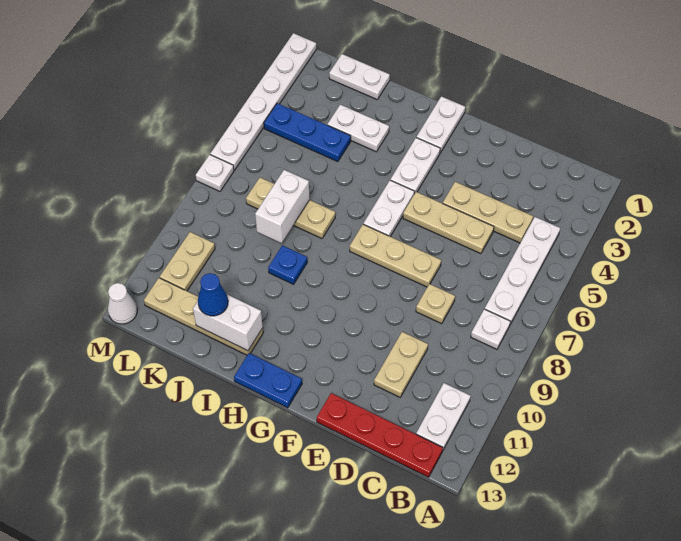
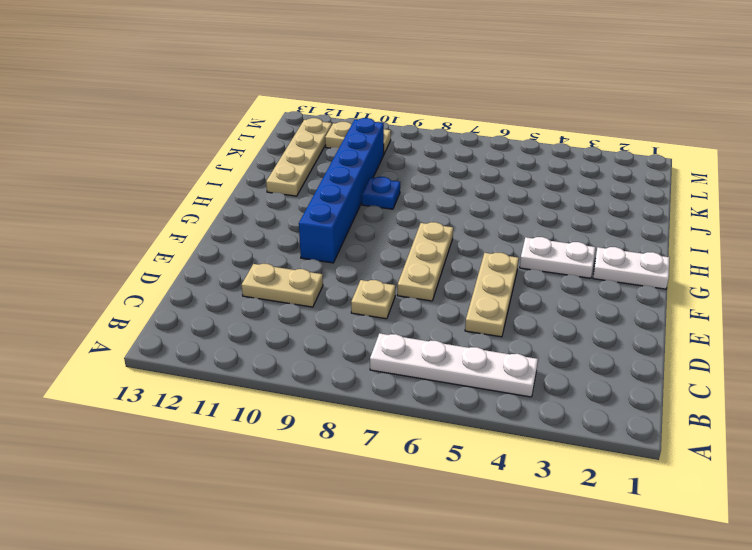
blue 1x6 brick [299,118,384,263] -> none
none -> white 1x1 plate [471,309,510,349]
none -> white 1x2 plate [416,383,471,451]
none -> red 1x4 plate [317,393,443,477]

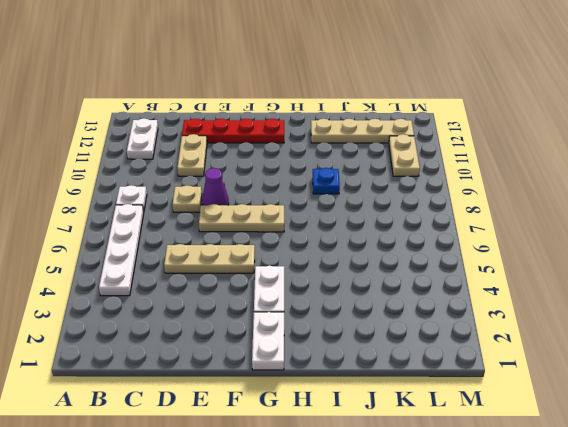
red 1x4 plate [182,119,284,143] -> red 1x4 plate moved to [317,393,443,477]
purple 1x1 cone [202,168,229,205] -> none
none -> tan 1x3 plate [443,182,533,243]
none -> white 1x2 plate [363,180,415,237]
none -> blue 1x2 plate [234,353,302,408]

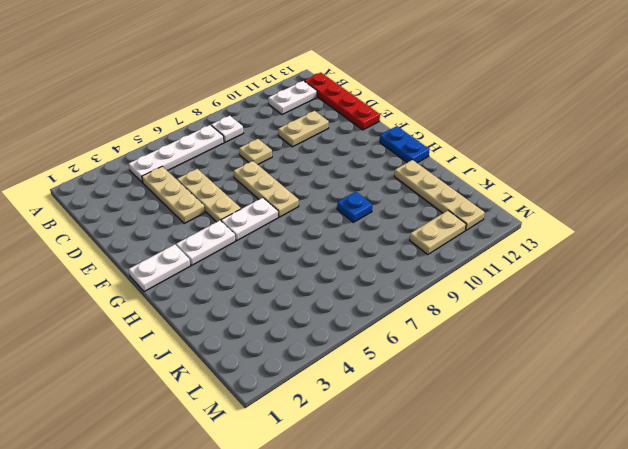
none -> white 1x2 plate [327,105,389,152]
none -> tan 1x3 plate [246,178,335,239]
none -> white 1x2 plate [329,54,390,99]

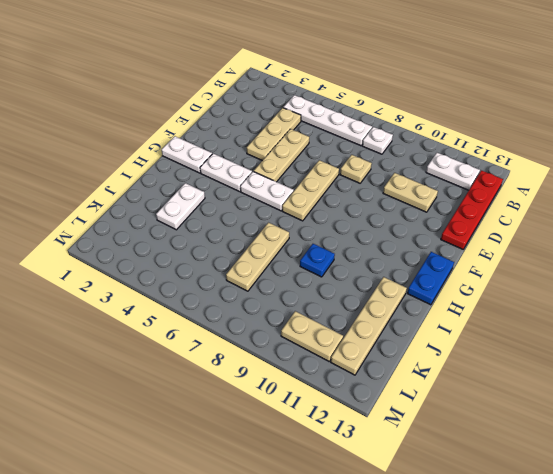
none -> white 1x2 plate [329,54,390,99]
none -> blue 1x3 plate [264,103,351,162]
none -> white 1x6 plate [210,33,316,170]

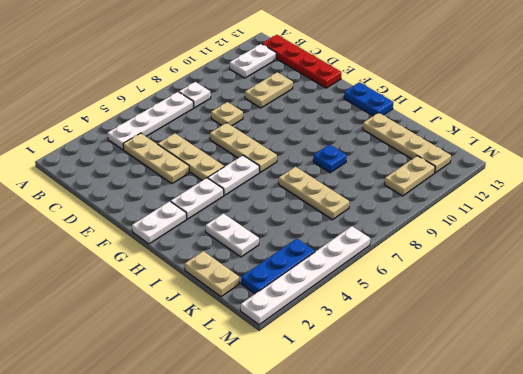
tan 1x2 plate [185,251,240,297] -> white 1x2 plate [329,54,390,99]
blue 1x3 plate [241,239,315,294] -> blue 1x3 plate turned to [264,103,351,162]
none -> white 1x1 plate [196,155,234,191]
none -> white 1x1 cone [108,283,137,324]
none -> white 1x2 brick [193,295,263,351]

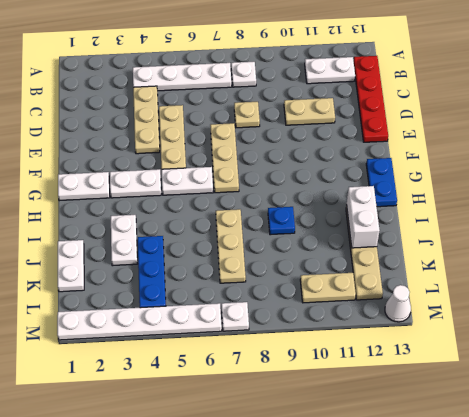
none -> white 1x2 brick [255,170,310,243]
none -> blue 1x1 cone [198,273,228,316]

